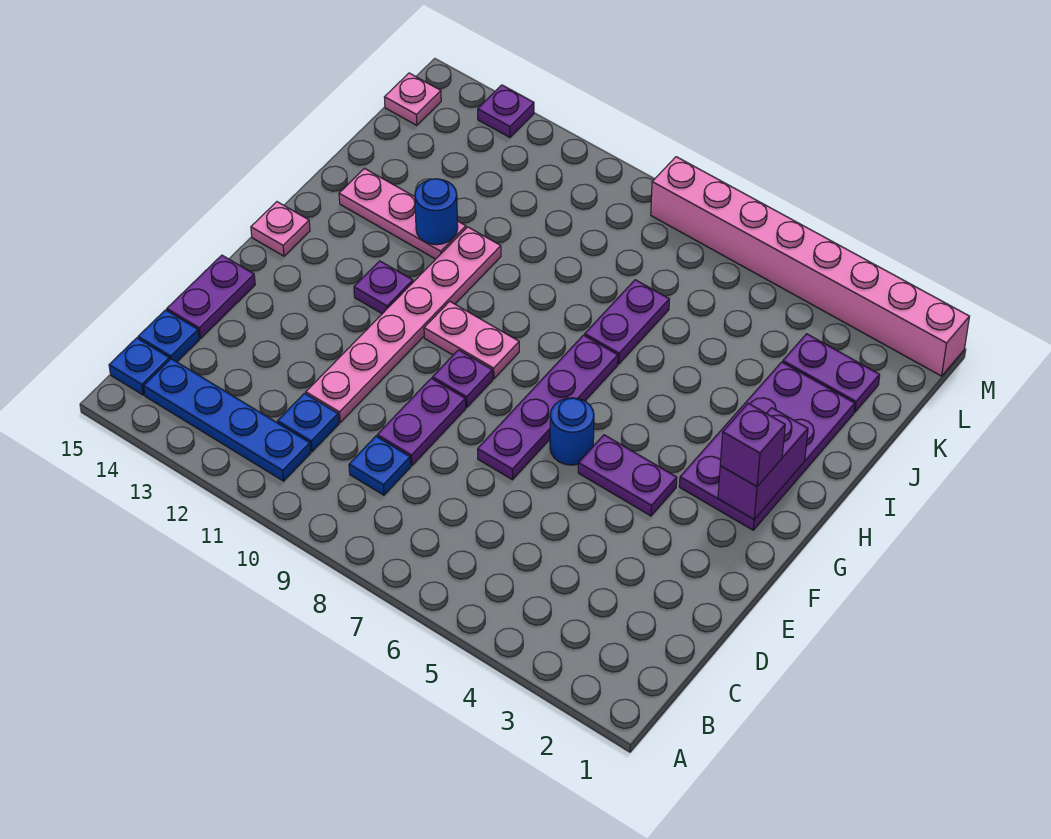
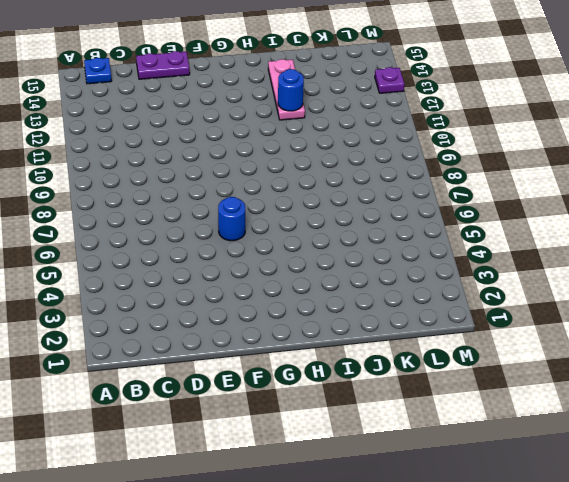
none -> blue 1x4 plate [144,359,311,481]
none -> blue 1x1 plate [349,436,411,495]
none -> blue 1x1 plate [277,393,339,452]

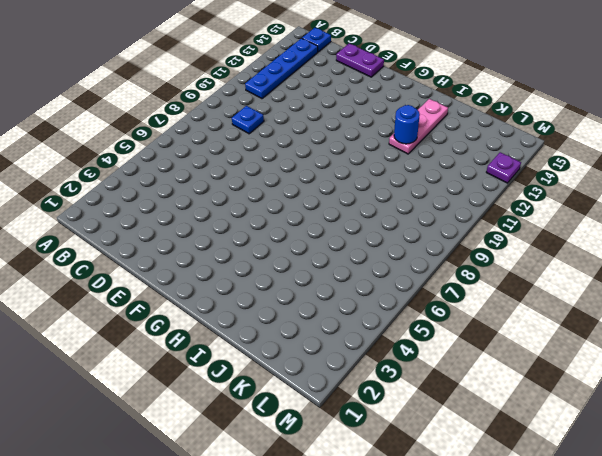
none -> blue 1x1 plate [277,393,339,452]
none -> blue 1x1 plate [138,310,199,362]
none -> purple 1x2 plate [377,378,466,466]

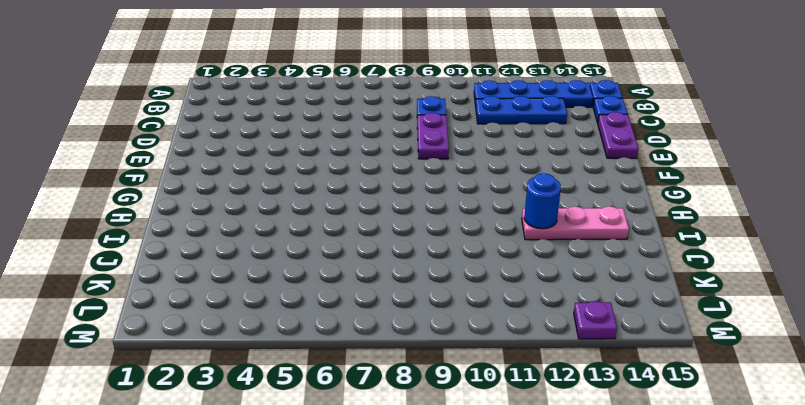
blue 1x3 plate [476,96,567,124] -> blue 1x1 plate [277,393,339,452]
none -> pink 1x6 plate [306,227,501,422]
none -> purple 1x4 plate [478,335,618,480]
none -> purple 1x2 plate [578,435,677,516]

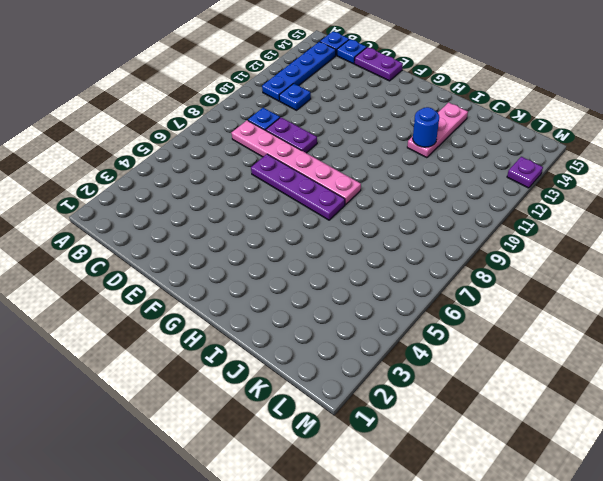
pink 1x6 plate [231,120,361,205] -> pink 1x6 plate moved to [306,227,501,422]
none -> purple 1x2 plate [578,435,677,516]
none -> blue 1x1 round brick [550,398,594,465]
none -> purple 1x1 plate [432,350,493,407]

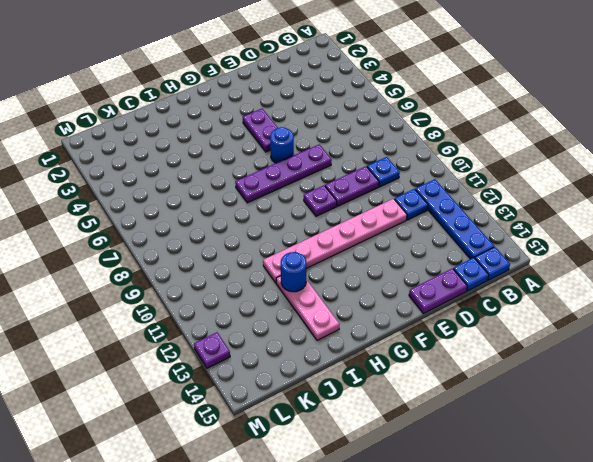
none -> purple 2x4 plate [679,362,855,530]
none -> pink 1x2 plate [424,301,519,379]
none -> purple 1x1 plate [354,261,413,314]

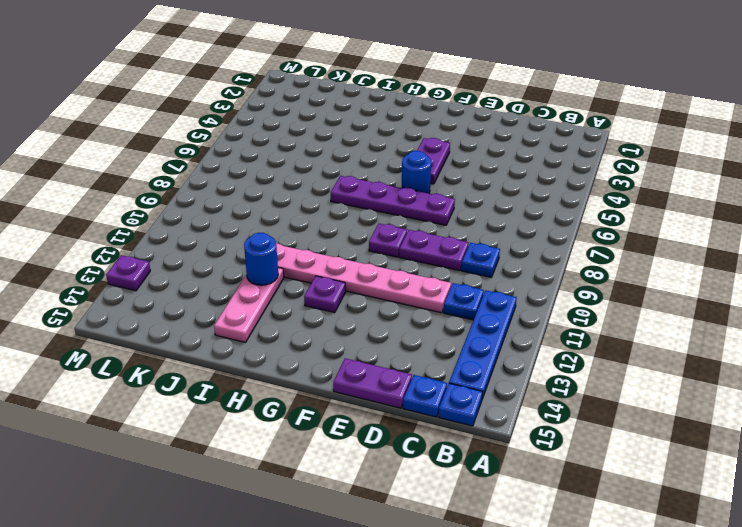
none -> purple 2x4 plate [679,362,855,530]
none -> pink 1x2 plate [424,301,519,379]
none -> pink 1x1 plate [251,202,310,256]

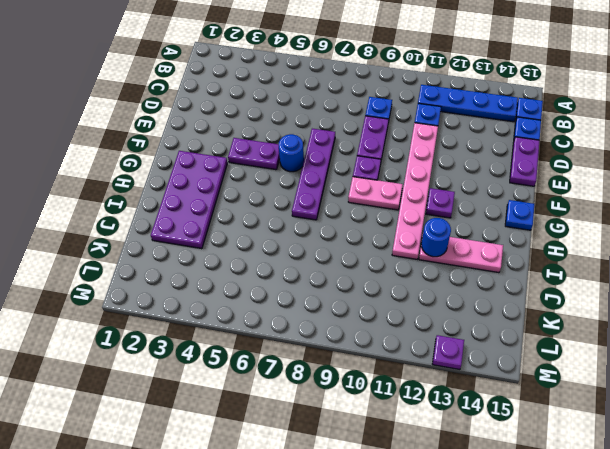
blue 1x1 plate [505,200,534,230] -> pink 1x1 plate [251,202,310,256]
none -> purple 1x2 plate [585,280,669,364]
none -> purple 1x2 plate [783,334,880,412]
none -> pink 1x1 plate [384,73,441,125]

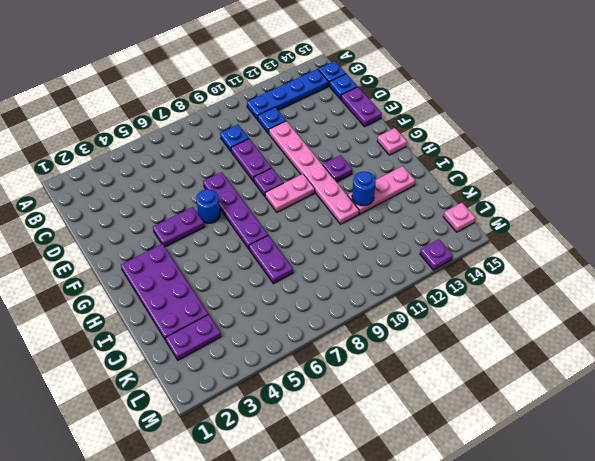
none -> pink 1x8 brick [651,157,970,376]
none -> purple 1x2 brick [718,408,808,520]
none -> purple 1x1 brick [720,403,785,487]

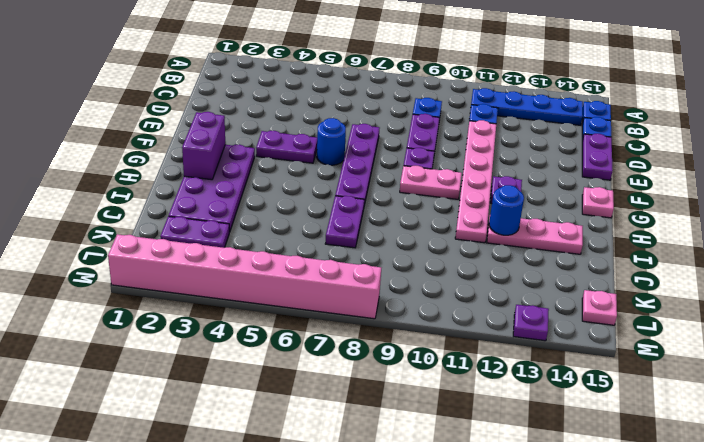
none -> purple 1x1 brick [720,403,785,487]

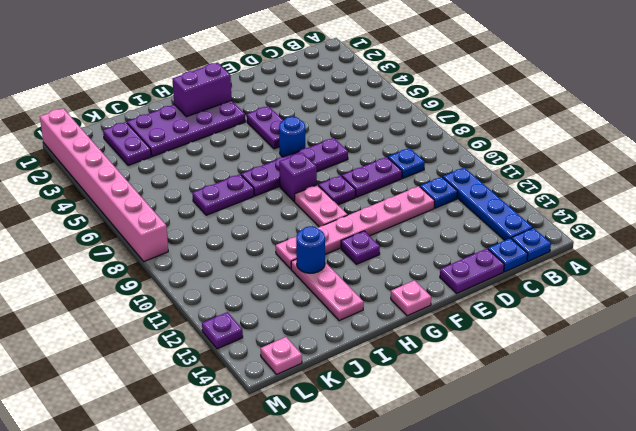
purple 1x1 brick [279,153,317,201] -> purple 1x1 brick moved to [720,403,785,487]

